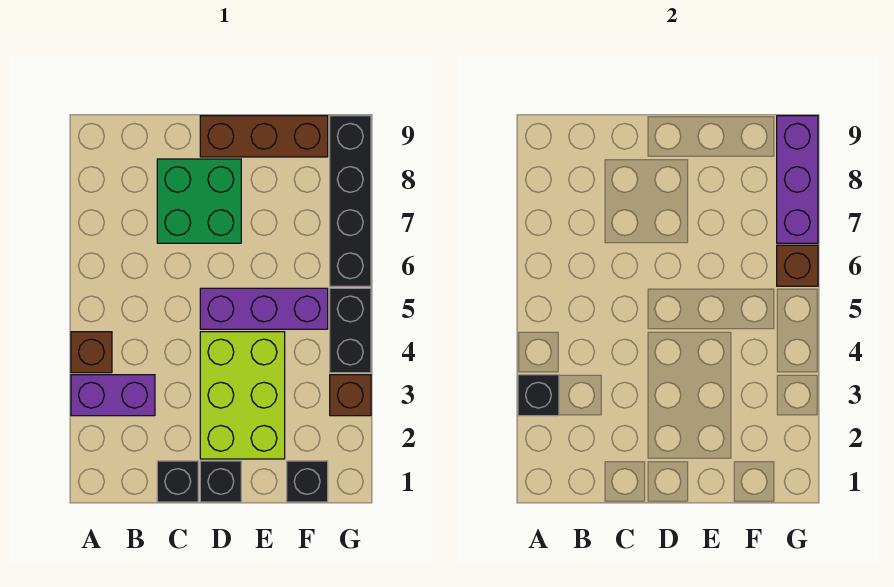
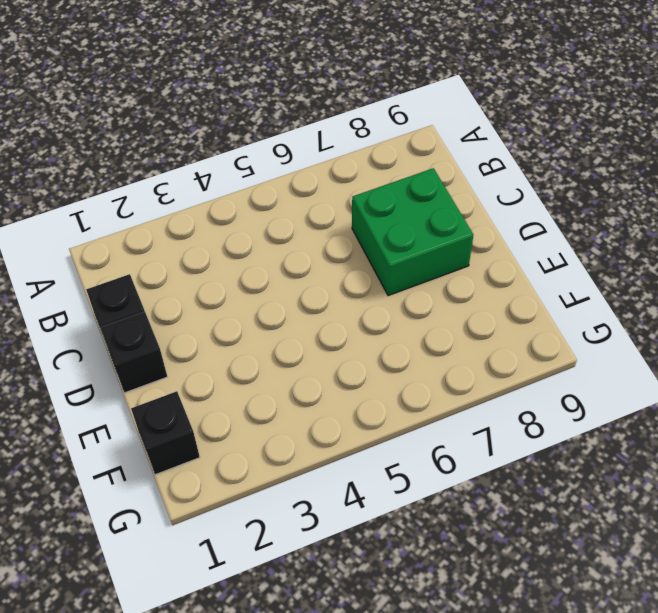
none -> purple 1x2 brick [71,375,155,416]
none -> brown 1x1 brick [71,332,112,373]
none -> lime 2x3 brick [200,332,285,459]

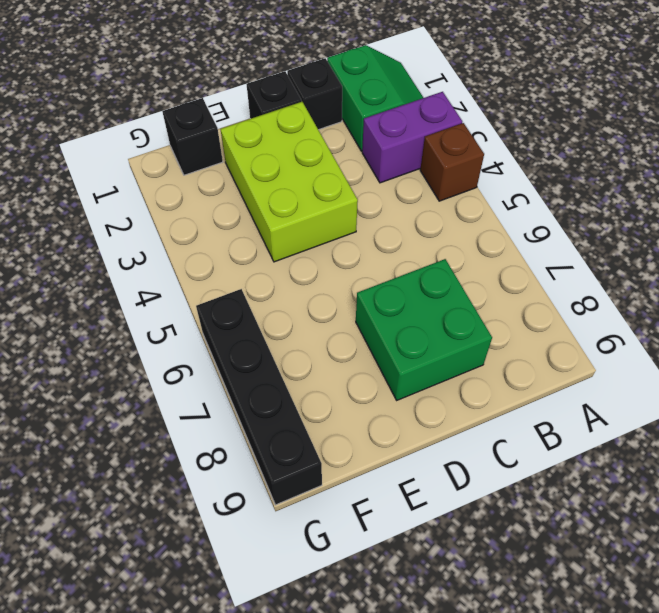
green 2x2 slope [327,45,423,151] -> none
none -> purple 1x3 brick [200,288,328,329]
none -> brown 1x3 brick [200,116,328,157]
none -> brown 1x1 brick [330,375,371,416]

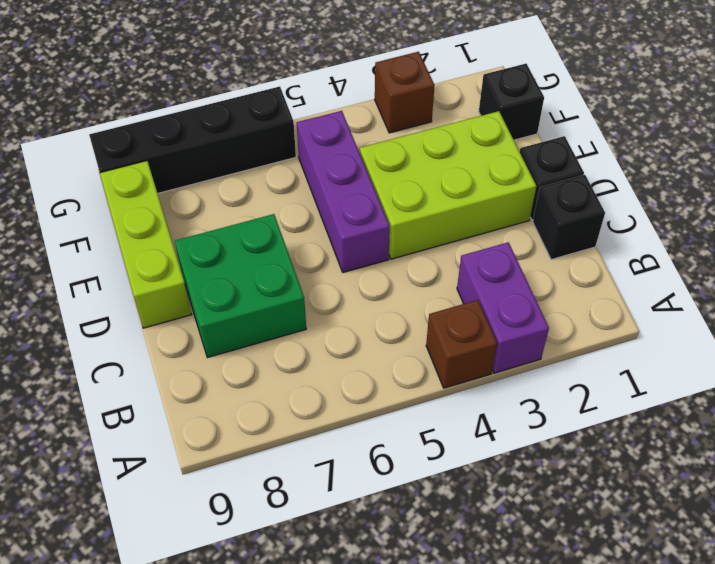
lime 1x3 brick [100,161,192,328] -> brown 1x3 brick [200,116,328,157]
none -> black 1x2 brick [330,288,371,373]
none -> black 1x1 brick [518,375,559,416]
none -> brown 1x1 brick [777,245,818,286]

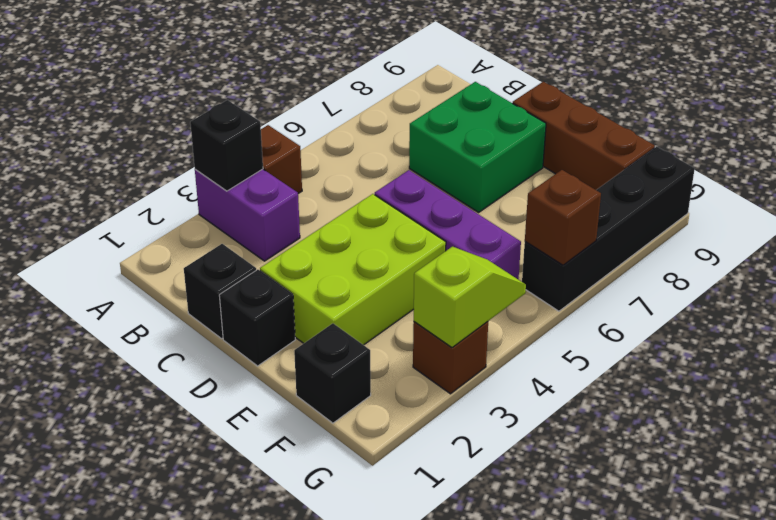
lime 1x2 slope [414,247,526,348] -> none
none -> black 1x2 brick [330,288,371,373]
none -> purple 1x3 brick [777,116,818,243]

